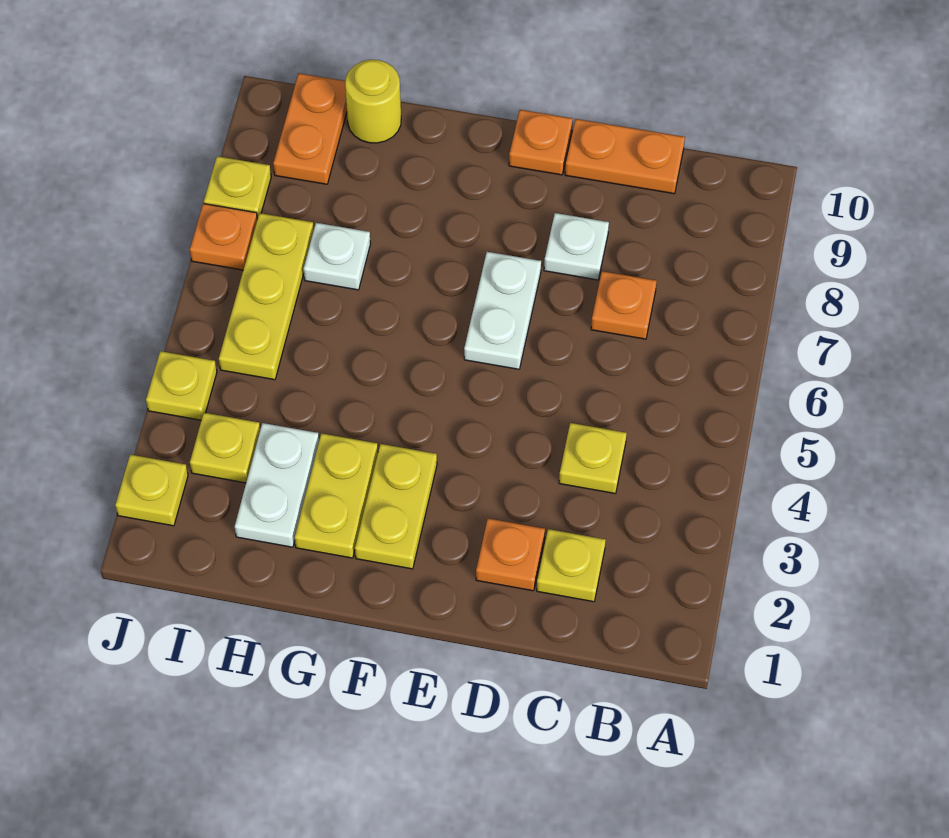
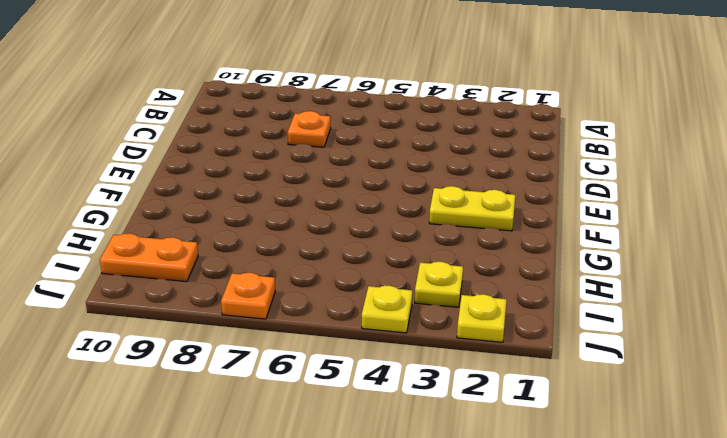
none -> yellow 1x1 plate [537,529,606,602]
none -> yellow 1x1 plate [559,423,627,494]
none -> orange 1x2 plate [565,119,685,194]

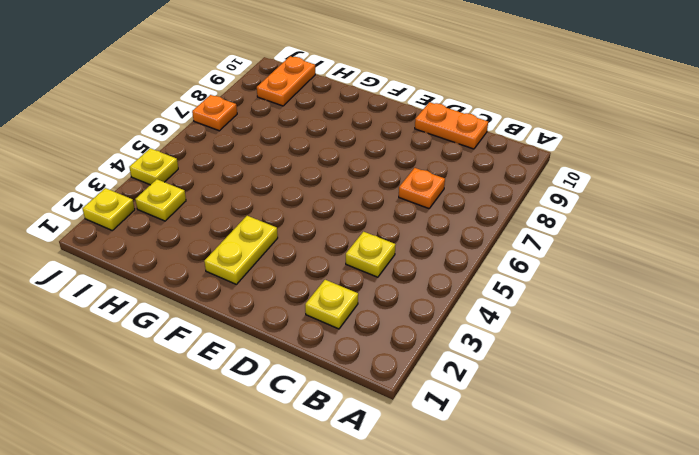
none -> orange 1x1 plate [476,518,545,591]
none -> white 1x1 plate [544,213,609,280]
none -> white 1x2 plate [464,252,541,369]

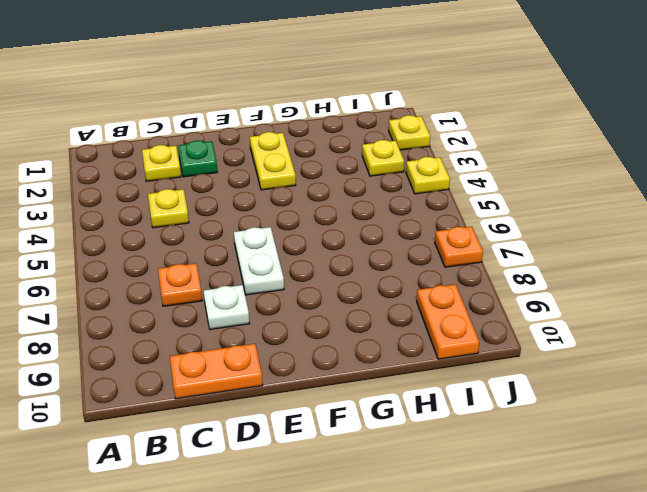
green 1x1 plate [178,141,217,177] -> orange 1x1 plate [476,518,545,591]
none -> orange 1x1 plate [509,110,573,175]
none -> yellow 1x2 plate [295,433,378,558]
none -> white 1x2 plate [235,423,319,547]

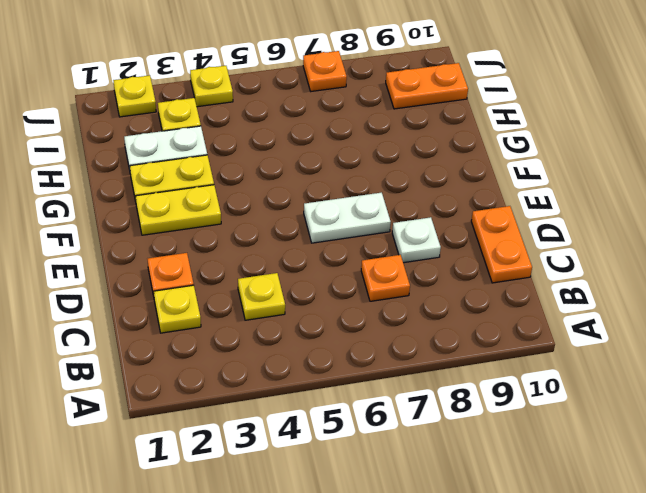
none -> orange 1x1 plate [509,110,573,175]
none -> white 1x1 plate [303,223,371,290]
none -> yellow 1x1 round brick [345,60,401,143]

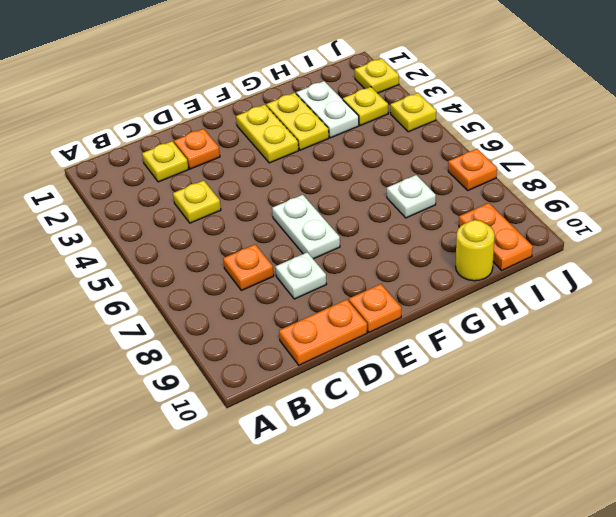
none -> yellow 1x3 plate [219,213,314,380]
none -> yellow 1x1 plate [204,156,271,219]

